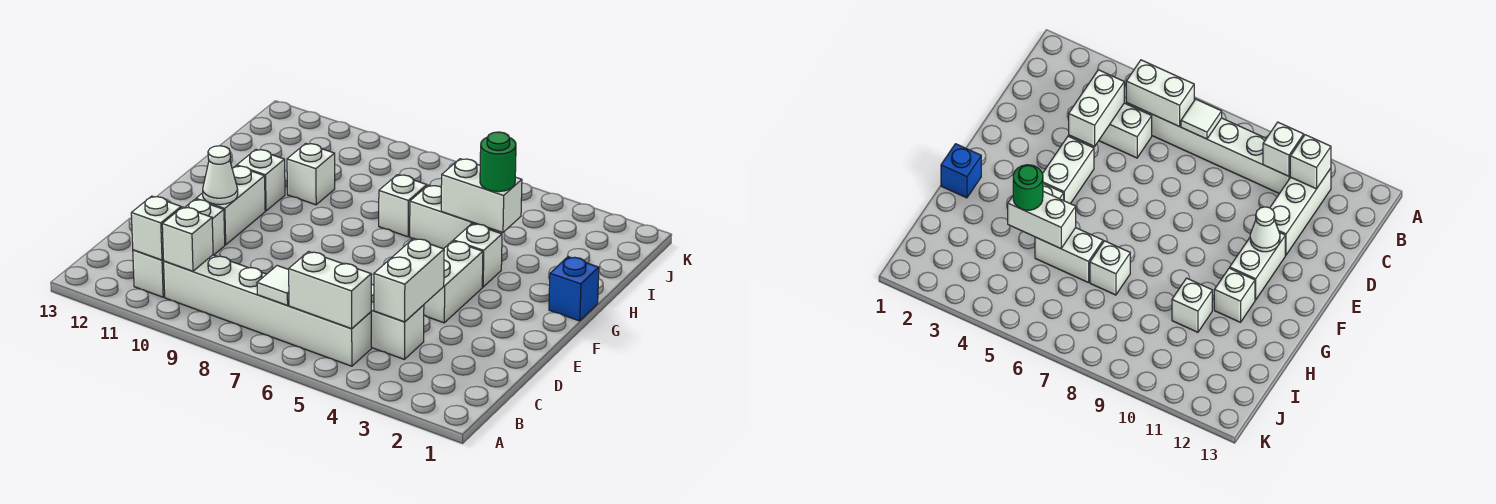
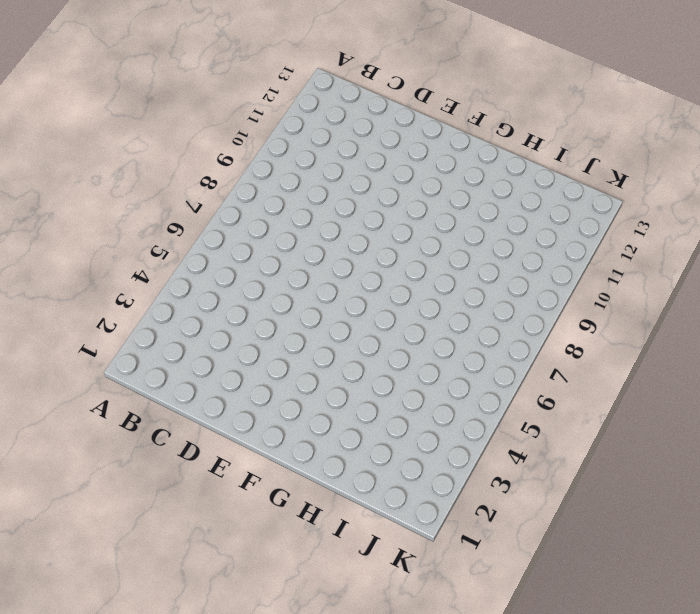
none -> white 1x6 brick [164,255,371,366]
none -> white 1x3 brick [133,199,225,297]
none -> white 1x2 brick [371,284,424,359]

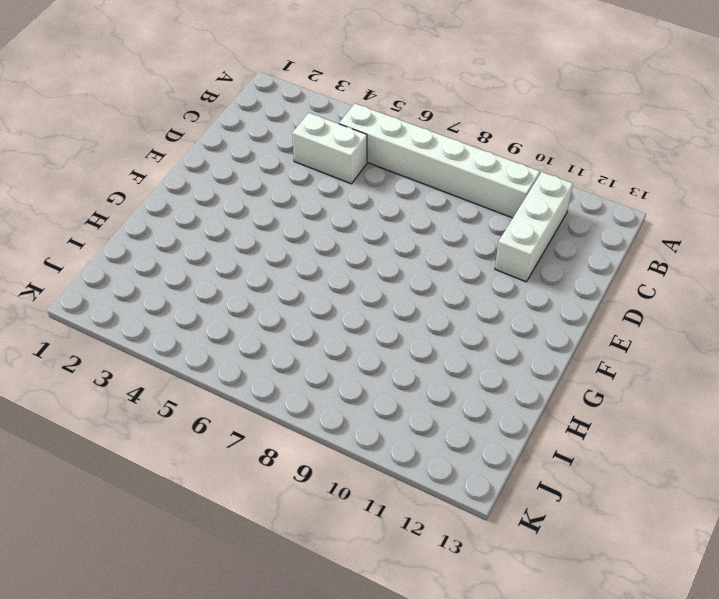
none -> white 1x2 brick [424,241,483,323]
none -> white 1x2 brick [196,166,265,245]
none -> blue 1x1 brick [549,257,599,321]

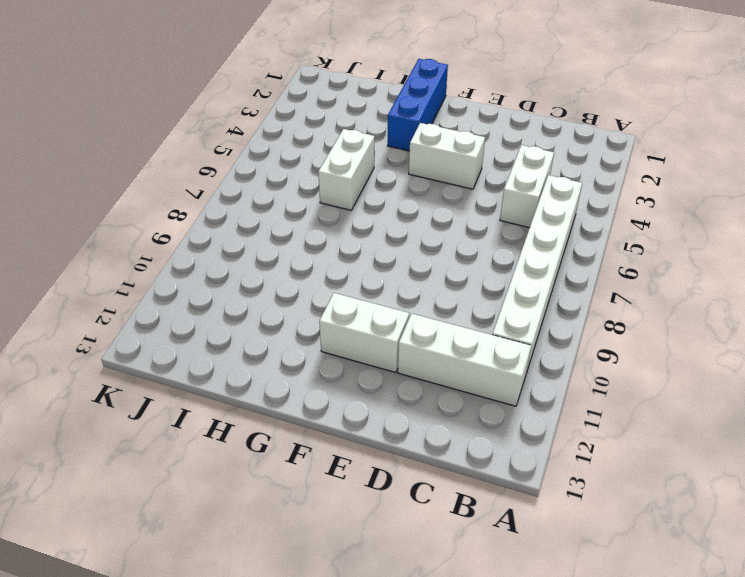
blue 1x3 brick [388,59,448,151] -> blue 1x1 brick [549,257,599,321]
none -> white 1x1 brick [453,224,502,287]
none -> white 1x1 brick [237,150,285,211]
none -> white 1x1 brick [379,175,427,237]

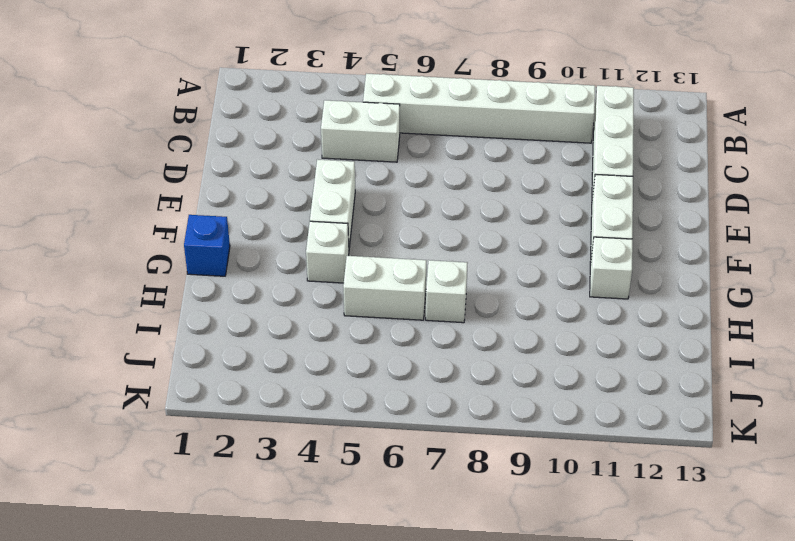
none -> white 1x1 brick [287,144,335,205]
none -> white 1x2 brick [289,252,371,329]
none -> white 1x1 tile [257,266,289,305]

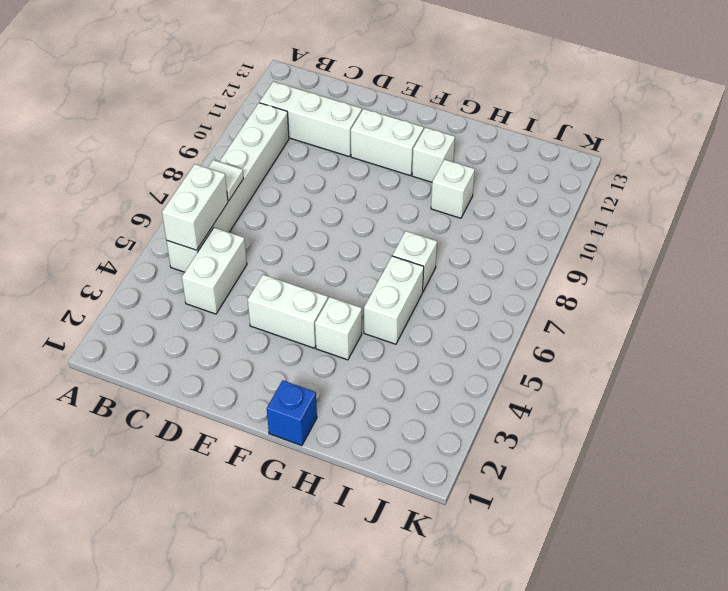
none -> white 1x1 brick [162,207,213,271]
none -> white 1x1 brick [131,196,181,260]
none -> white 1x2 brick [374,239,444,322]

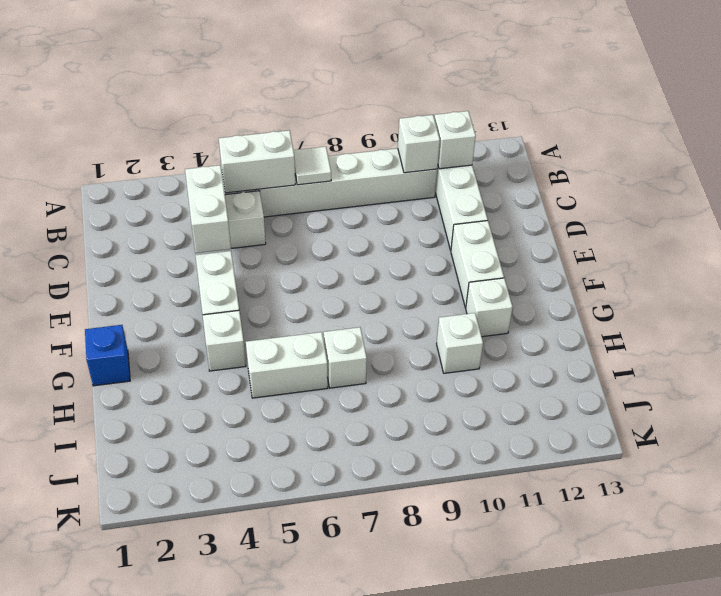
none -> white 1x1 cone [203,146,238,205]
none -> white 1x2 brick [441,159,522,233]
none -> green 1x1 round brick [480,132,516,192]

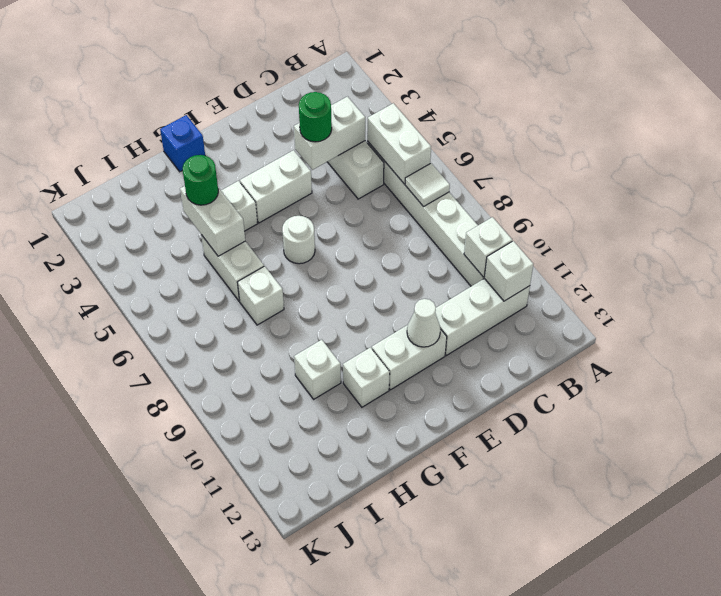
green 1x1 round brick [299,92,332,142] -> none
white 1x1 round brick [282,216,315,264] -> none

